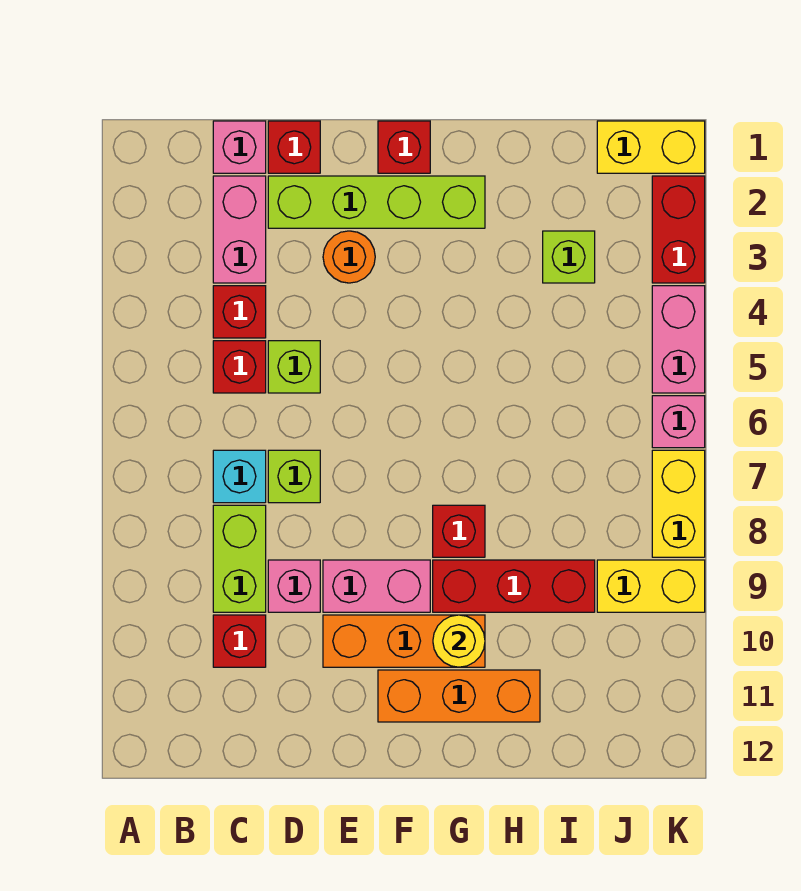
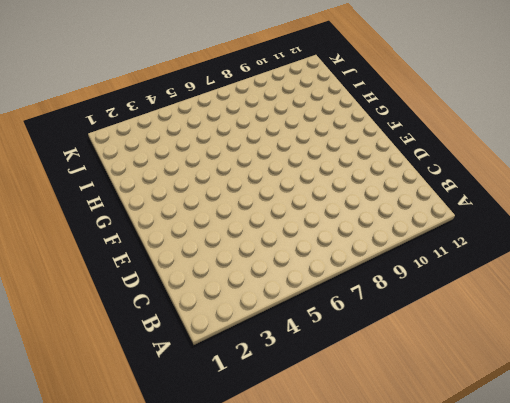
none -> pink 1x1 brick [213,121,266,173]
none -> pink 1x2 brick [213,176,266,283]
none -> red 1x1 brick [213,286,266,338]

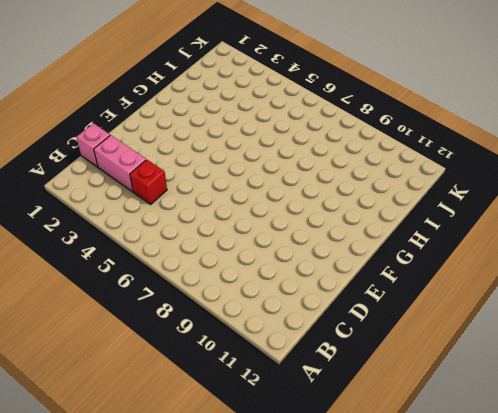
none -> red 1x1 brick [213,341,266,393]
none -> cyan 1x1 brick [213,450,266,503]
none -> lime 1x2 brick [213,505,266,612]

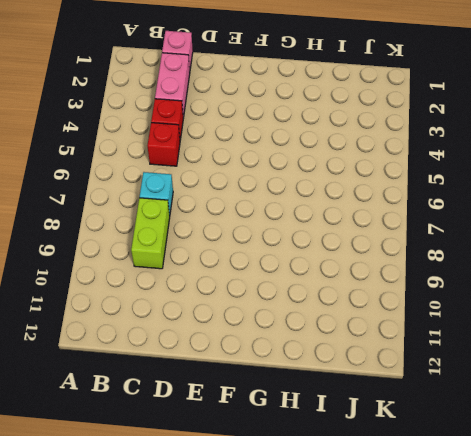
none -> red 1x1 brick [213,615,266,667]
none -> red 1x1 brick [268,121,320,173]
none -> lime 1x4 brick [268,176,485,228]

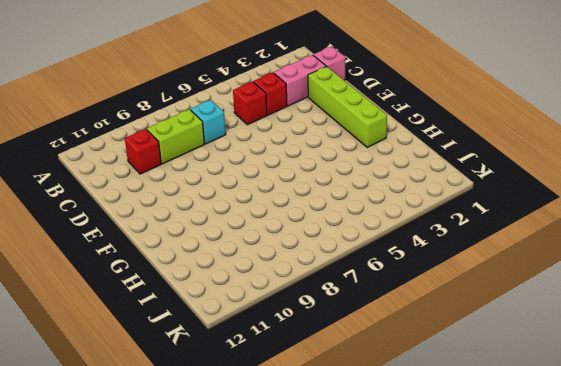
none -> red 1x1 brick [268,121,320,173]
none -> lime 1x1 brick [268,341,320,393]
none -> lime 1x1 brick [268,450,320,503]

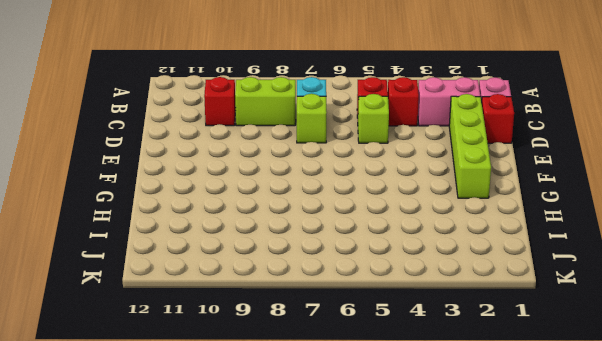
none -> pink 1x1 brick [268,560,320,612]
none -> orange 1x1 round brick [323,231,375,283]
none -> pink 1x2 brick [323,560,430,612]

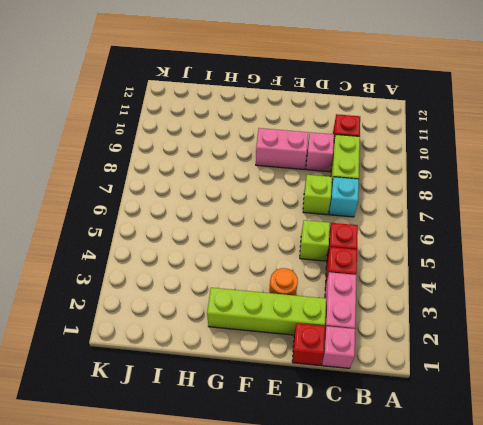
none -> orange 1x3 brick [323,615,485,667]
none -> red 1x1 brick [378,121,430,173]
none -> orange 1x3 brick [378,670,540,722]

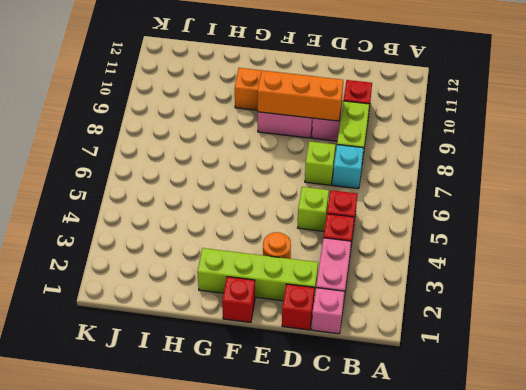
orange 1x3 brick [258,70,343,121] -> orange 1x3 brick moved to [378,670,540,722]
none -> red 1x1 brick [433,505,485,557]
none -> red 1x3 brick [433,560,595,612]
none -> lime 1x1 brick [543,231,595,283]

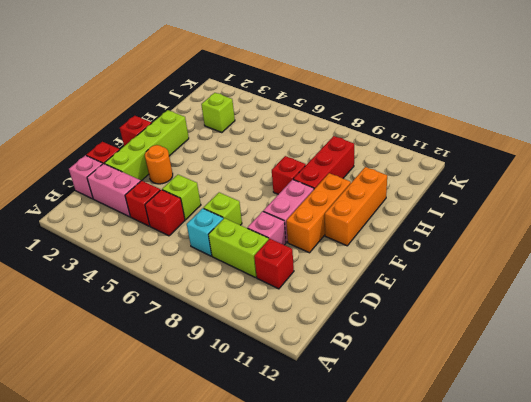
none -> yellow 1x2 brick [597,121,705,173]
none -> yellow 1x2 brick [597,560,705,612]
none -> red 1x2 brick [652,176,705,283]

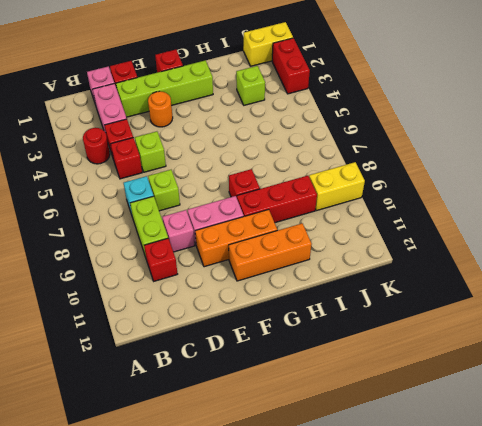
red 1x1 round brick [83,128,110,164] -> none
none -> pink 1x2 brick [652,286,705,393]
none -> pink 1x1 brick [652,396,705,448]
none -> yellow 1x2 brick [652,450,705,557]

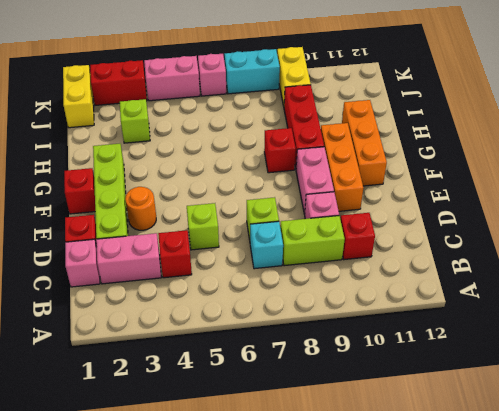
cyan 1x2 brick [225,49,280,94] -> yellow 1x2 brick [652,450,705,557]
none -> red 1x1 brick [213,341,266,393]
none -> yellow 1x1 round brick [433,615,485,667]

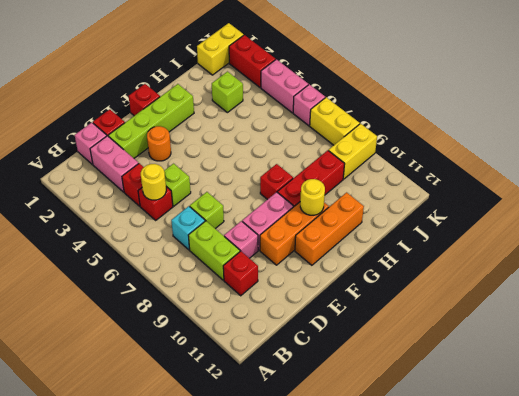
yellow 1x1 round brick [141,164,166,200] -> none

